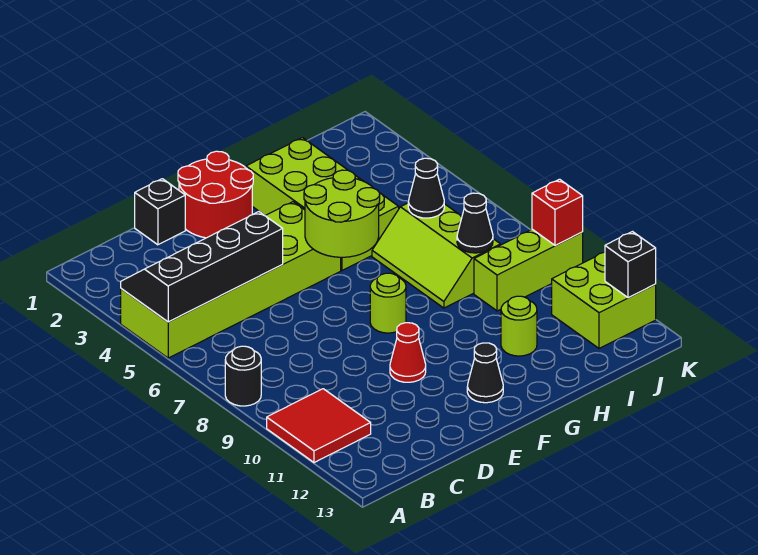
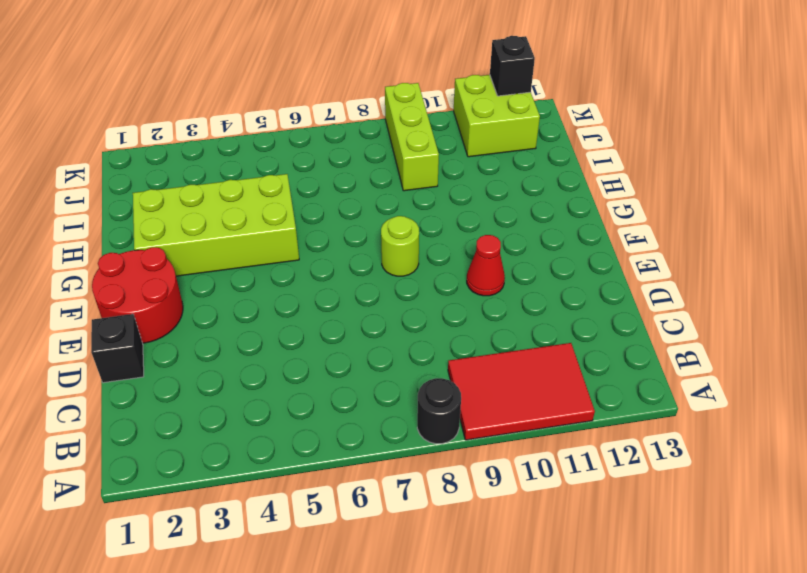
red 2x3 tile [448,343,595,440] -> red 2x2 tile [267,389,371,463]
none -> lime 2x6 brick [121,202,341,358]
none -> black 1x1 cone [467,343,503,403]
none -> lime 2x3 slope [372,203,500,308]

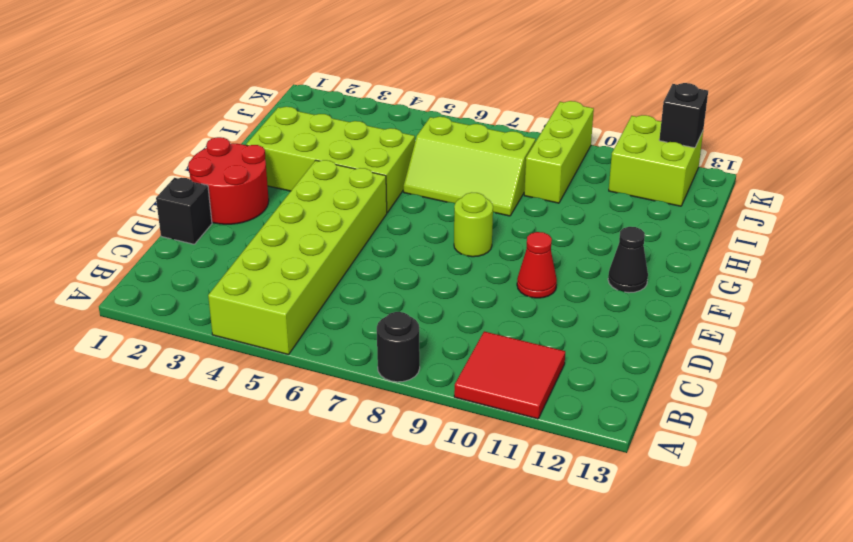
none -> lime 1x1 round brick [501,296,537,356]
none -> black 2x4 slope [121,212,283,322]
none -> lime 2x2 round brick [304,170,380,257]

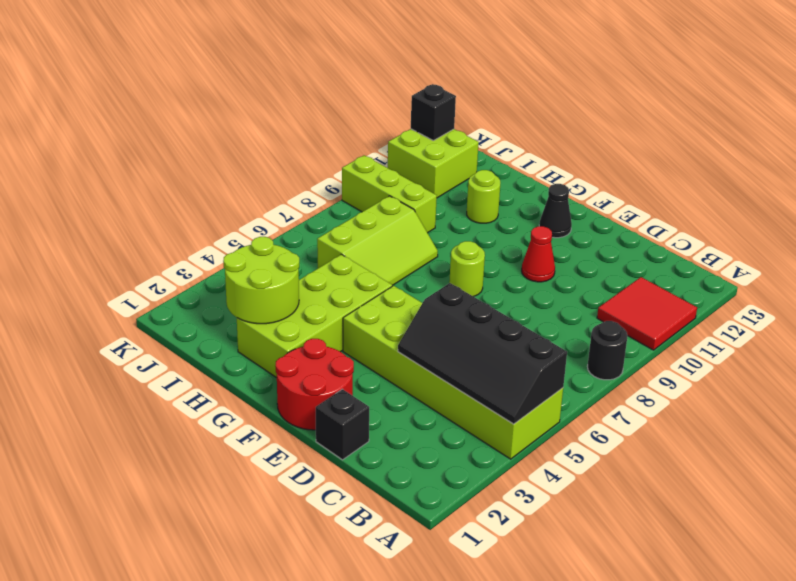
lime 2x2 round brick [223,237,299,324] -> lime 2x2 round brick moved to [304,170,380,257]
none -> black 1x1 cone [408,158,444,218]
none -> black 1x1 cone [457,193,493,253]
none -> red 1x1 brick [532,179,583,246]

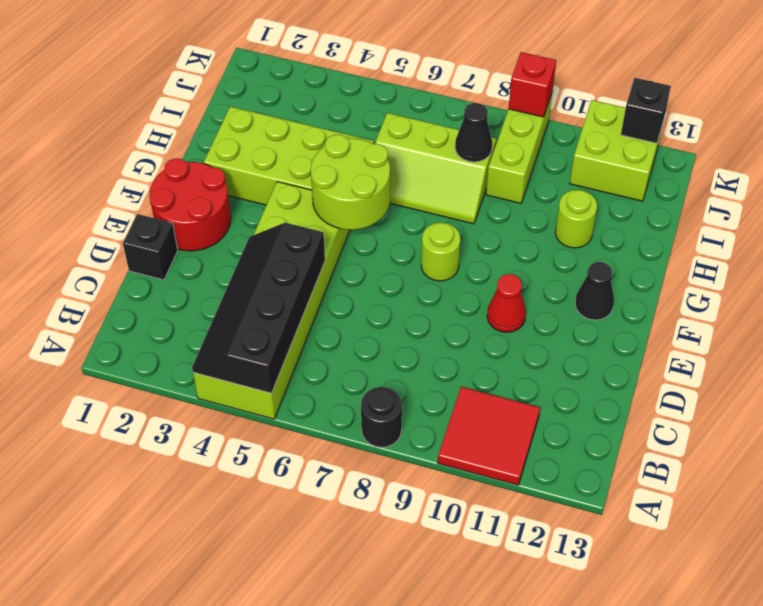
none -> black 1x1 cone [408,158,444,218]

